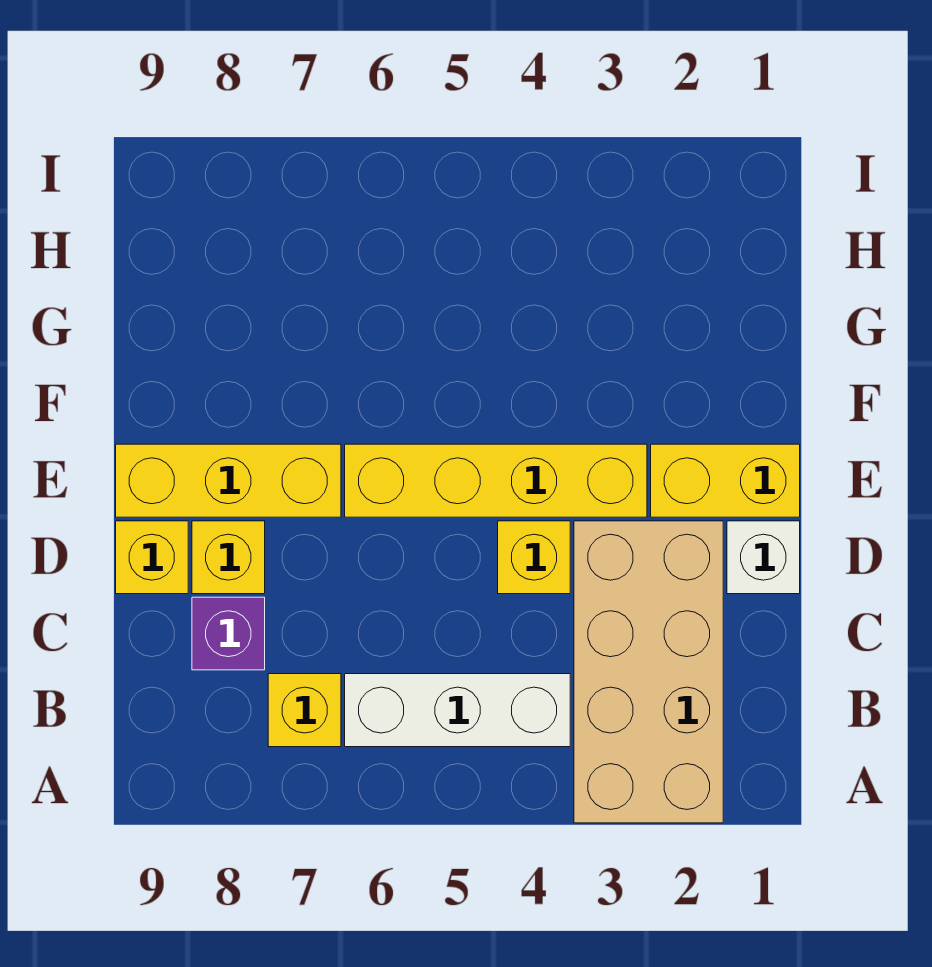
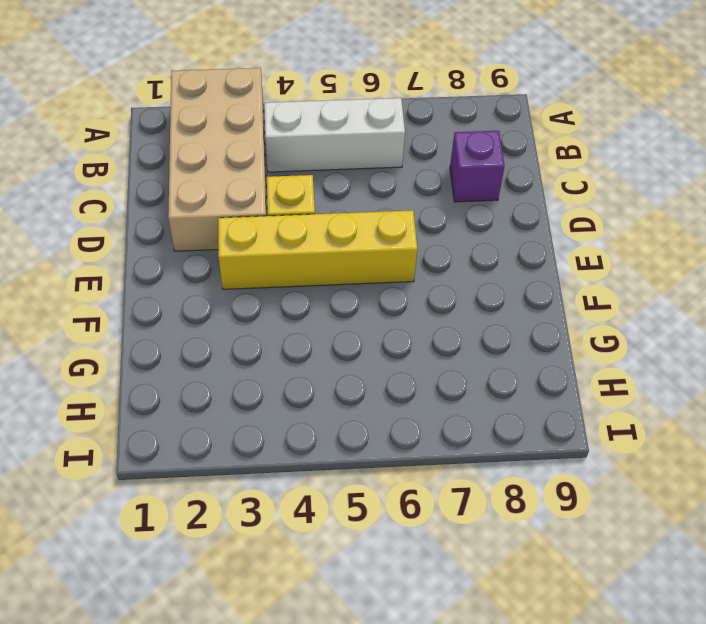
none -> yellow 1x1 brick [268,674,341,747]
none -> white 1x1 brick [727,521,800,594]

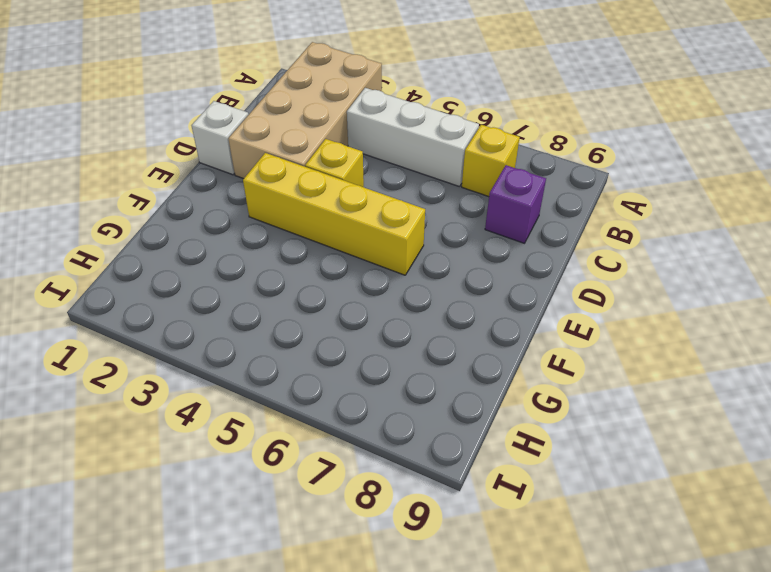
none -> yellow 1x1 brick [192,521,265,594]
none -> yellow 1x1 brick [116,521,188,594]

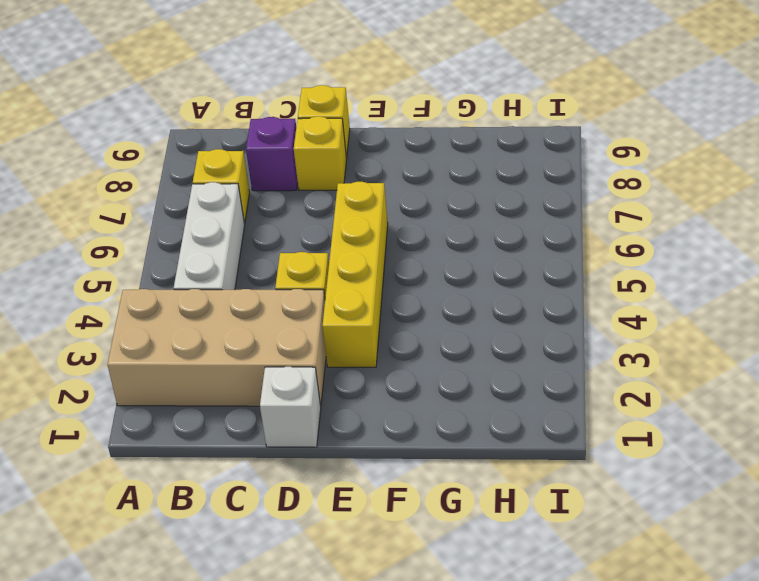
none -> yellow 1x2 brick [651,444,800,517]
none -> yellow 1x3 brick [116,444,341,517]

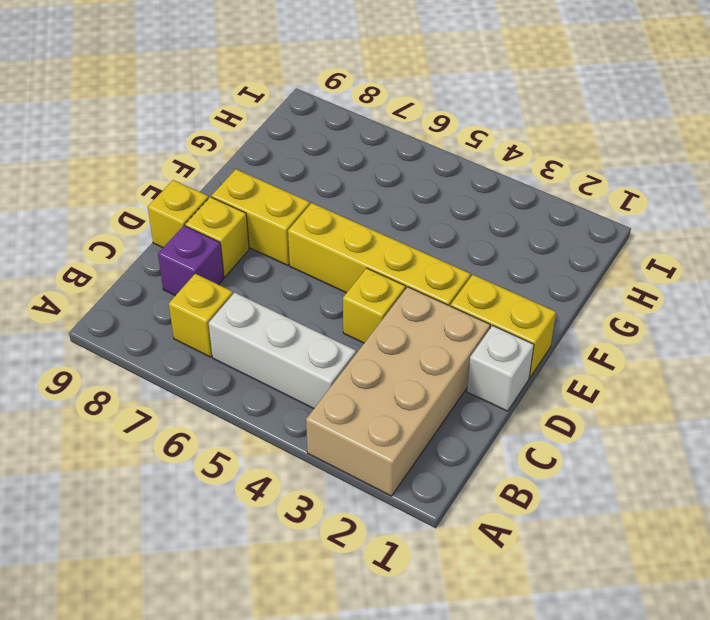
yellow 1x2 brick [212,169,310,266] -> yellow 1x3 brick [116,444,341,517]

